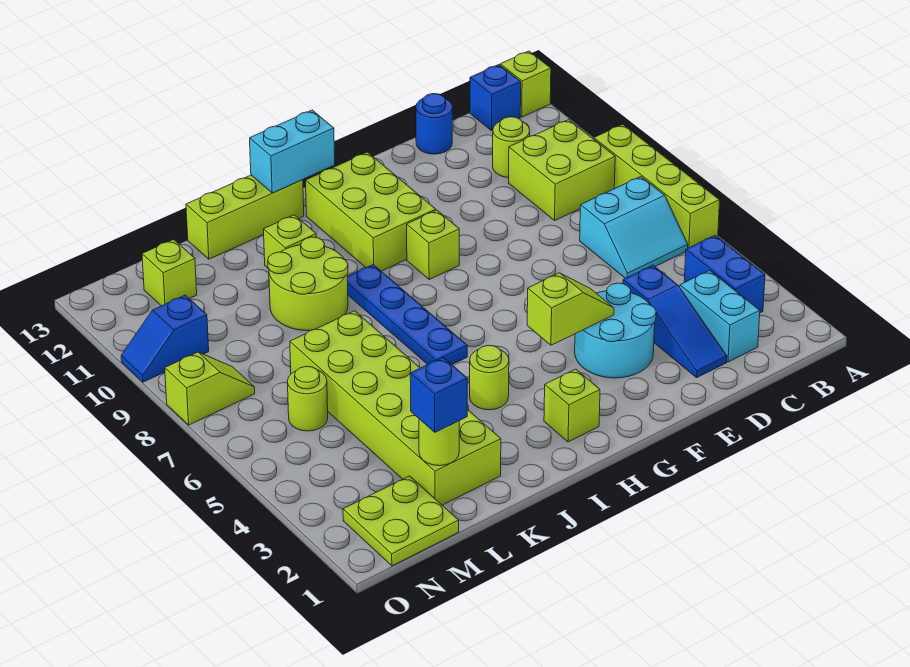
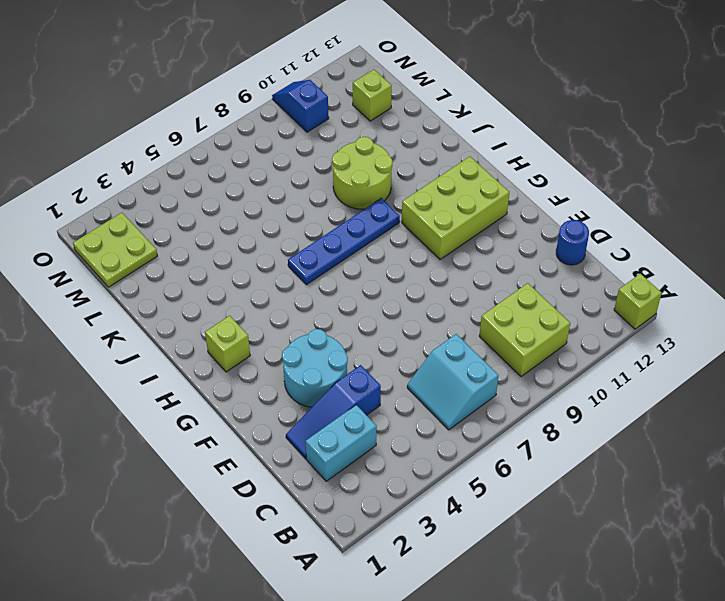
none -> lime 1x4 brick [594,124,720,248]
none -> blue 1x2 brick [684,235,765,313]
none -> blue 1x1 brick [470,65,521,131]

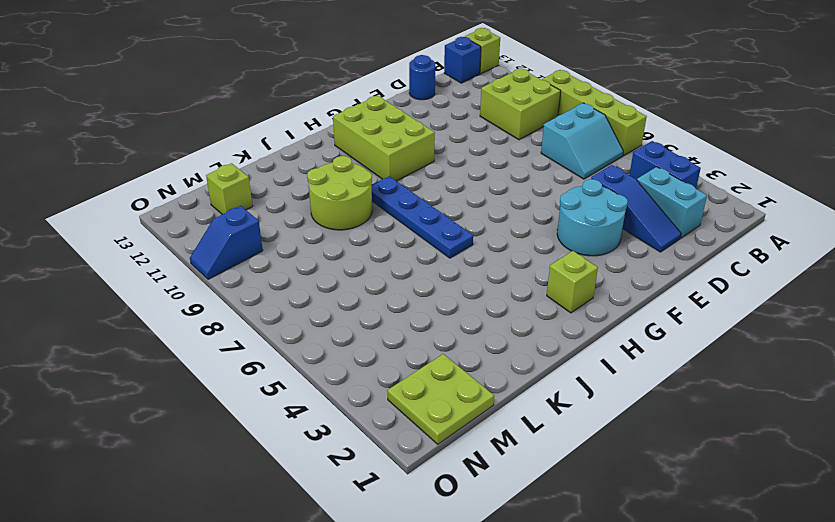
none -> lime 1x1 round brick [493,117,530,178]
none -> lime 1x1 brick [407,210,459,279]
none -> lime 1x1 round brick [470,345,509,410]

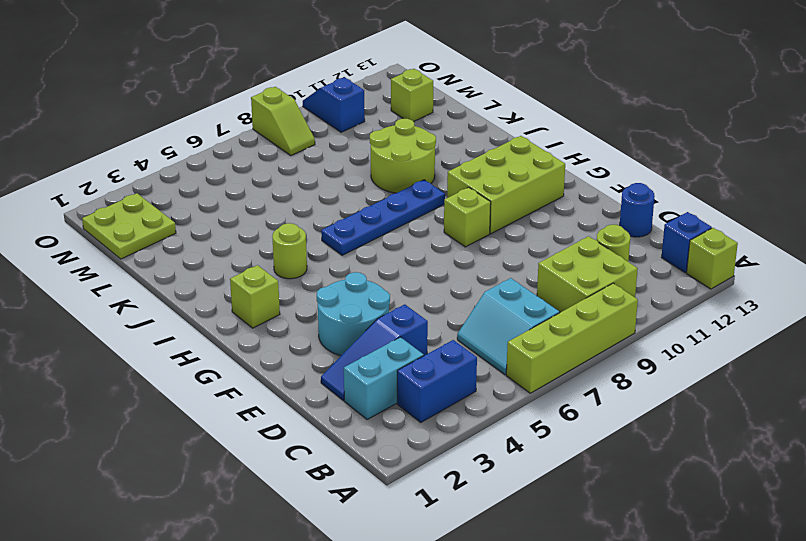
none -> lime 1x3 brick [186,175,304,259]
none -> lime 1x1 brick [264,215,316,269]
none -> lime 2x6 brick [290,311,501,505]

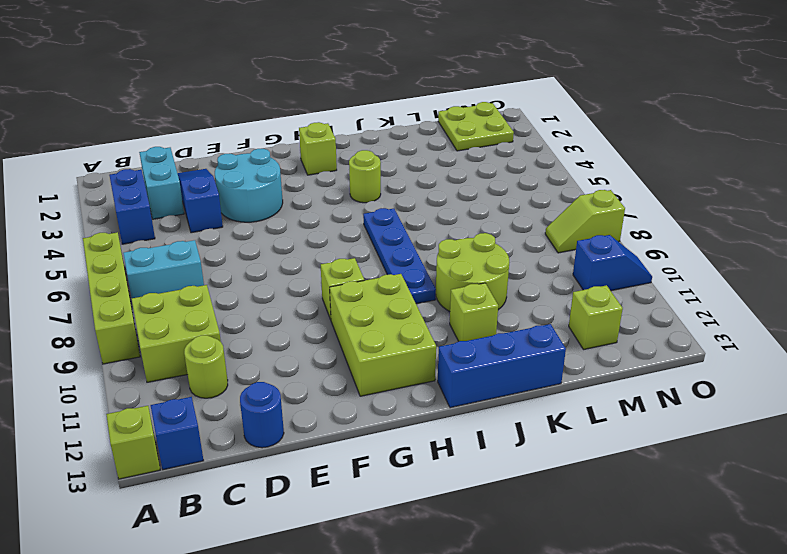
blue 1x3 brick [438,324,566,408] -> lime 1x3 brick [186,175,304,259]
none -> lime 2x6 brick [290,311,501,505]
none -> lime 1x1 round brick [288,366,328,431]
none -> lime 1x2 slope [527,273,614,345]

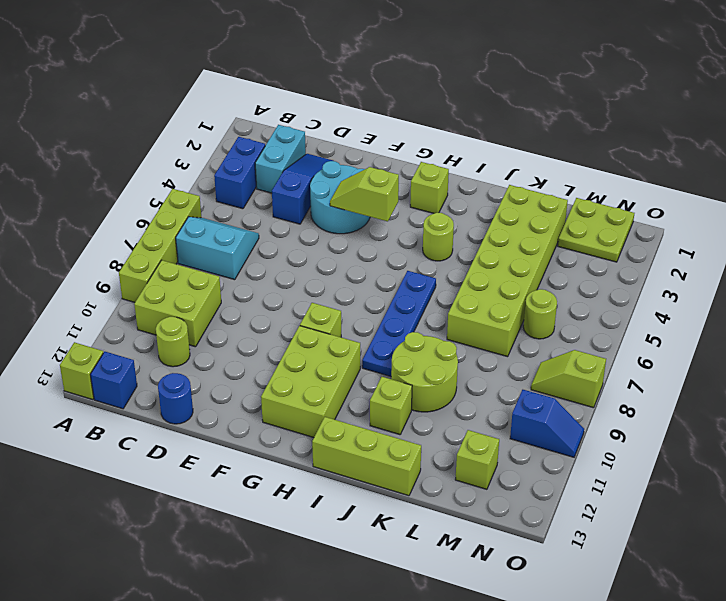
none -> cyan 1x2 brick [250,110,335,193]
none -> lime 1x1 round brick [419,419,459,466]
none -> blue 1x1 brick [410,357,467,432]

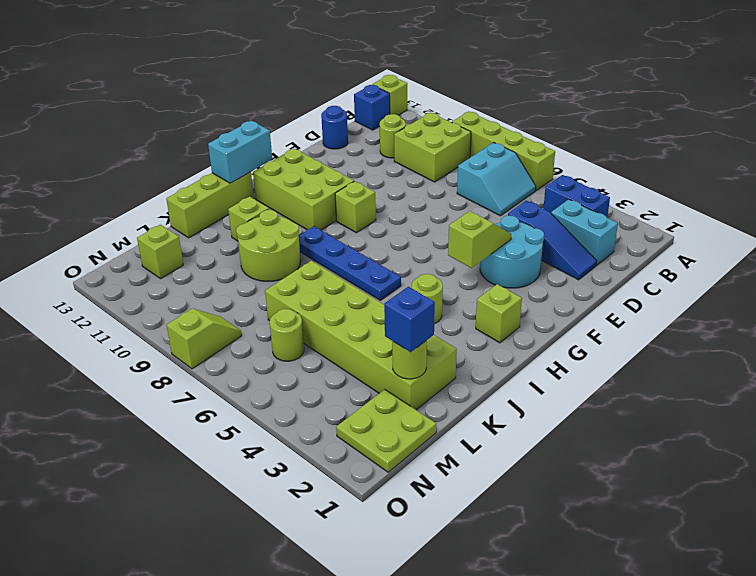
none -> blue 1x2 slope [121,295,209,382]

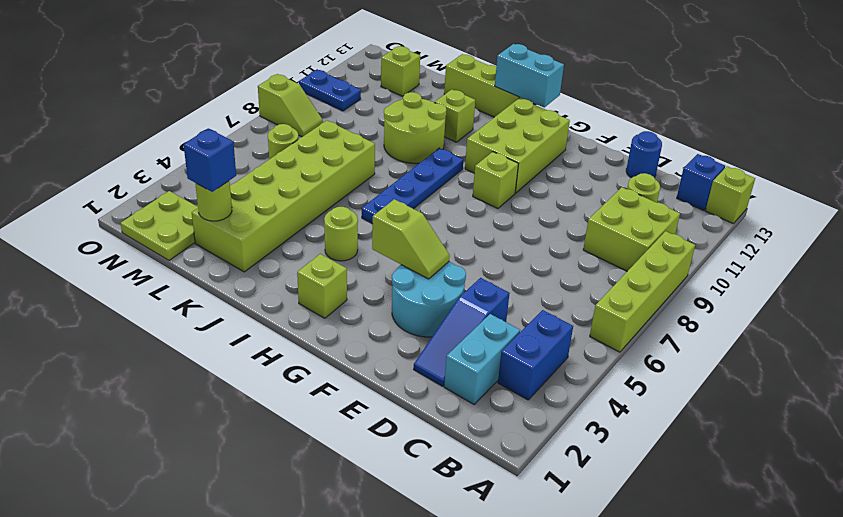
blue 1x2 plate [299,70,361,111] -> blue 1x2 slope [121,295,209,382]
none -> cyan 2x2 slope [580,177,688,278]

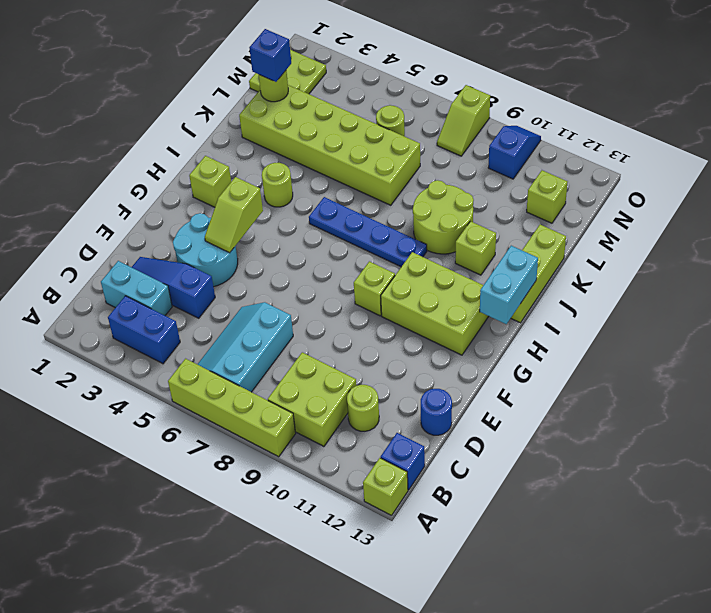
cyan 2x3 slope [198,302,293,392] -> cyan 2x2 slope [580,177,688,278]

